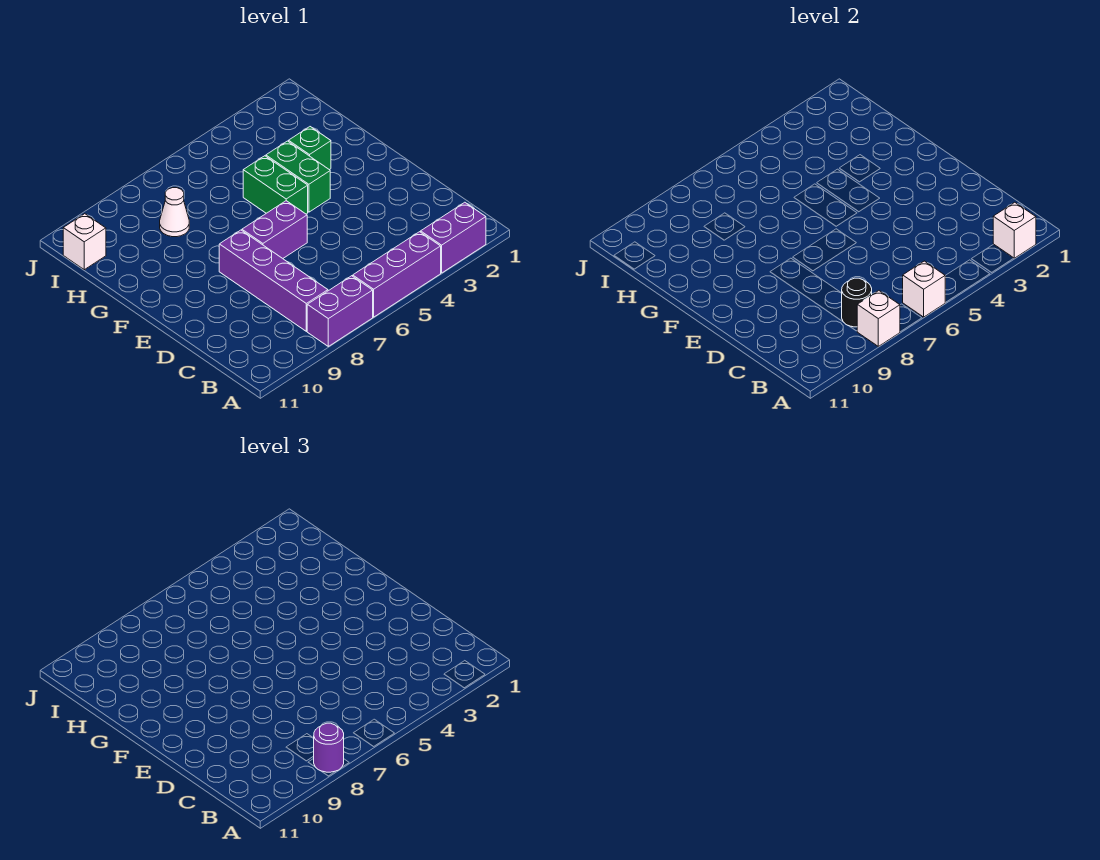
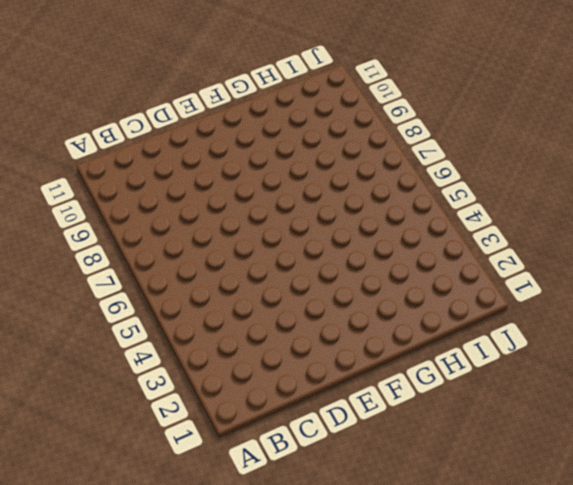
none -> purple 1x2 brick [421,202,486,273]
none -> purple 1x3 brick [353,232,441,317]
none -> purple 1x2 brick [307,276,373,346]

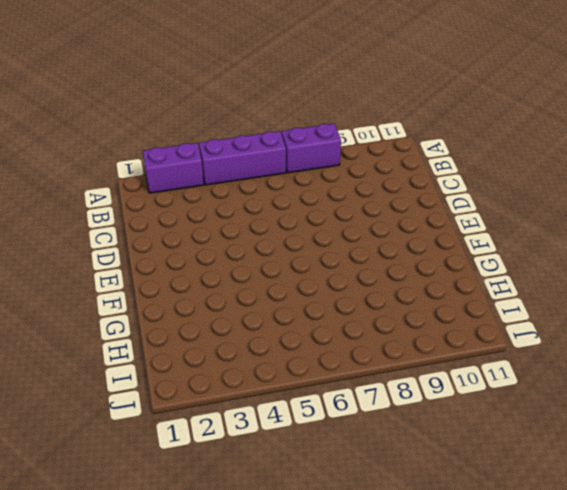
none -> purple 1x4 brick [219,230,328,331]
none -> purple 1x2 brick [242,201,307,258]
none -> green 1x2 brick [266,141,330,212]

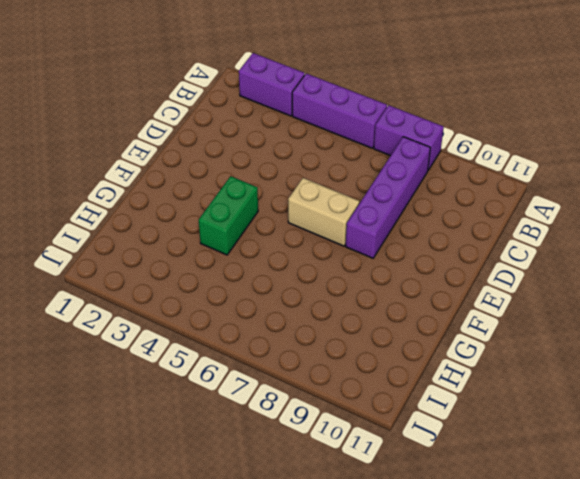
tan 1x2 brick [288,178,359,246] -> purple 1x2 brick [242,201,307,258]
none -> green 1x2 brick [243,156,308,214]
none -> green 1x1 brick [289,127,331,170]
none -> white 1x1 cone [160,188,189,237]

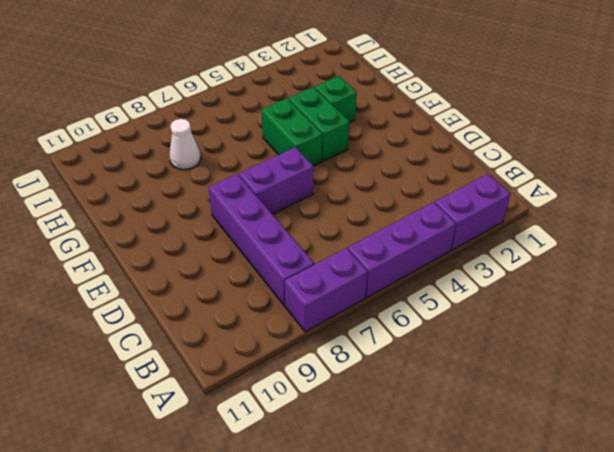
none -> white 1x1 brick [63,214,106,270]
none -> white 1x1 brick [993,202,1036,258]
none -> white 1x1 brick [903,261,945,317]

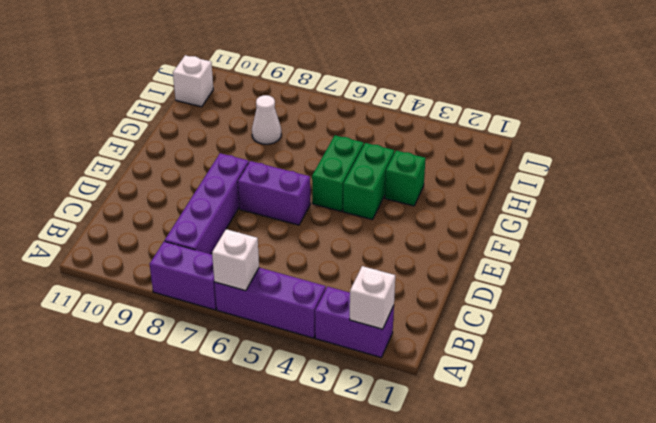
none -> white 1x1 brick [857,291,900,346]
none -> black 1x1 round brick [842,278,872,327]
none -> purple 1x1 round brick [313,723,344,772]

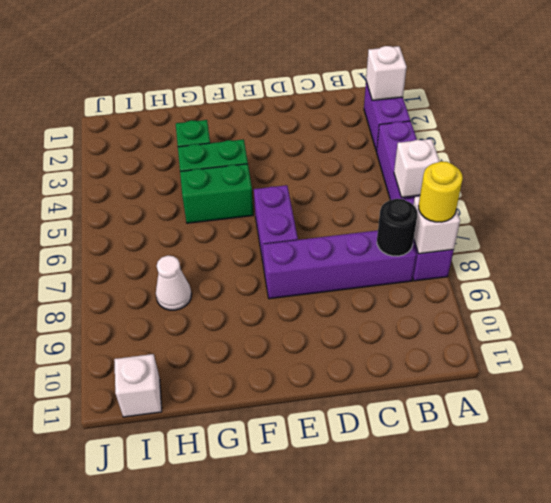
yellow 1x1 round brick [419,161,463,222] -> purple 1x1 round brick [313,723,344,772]

